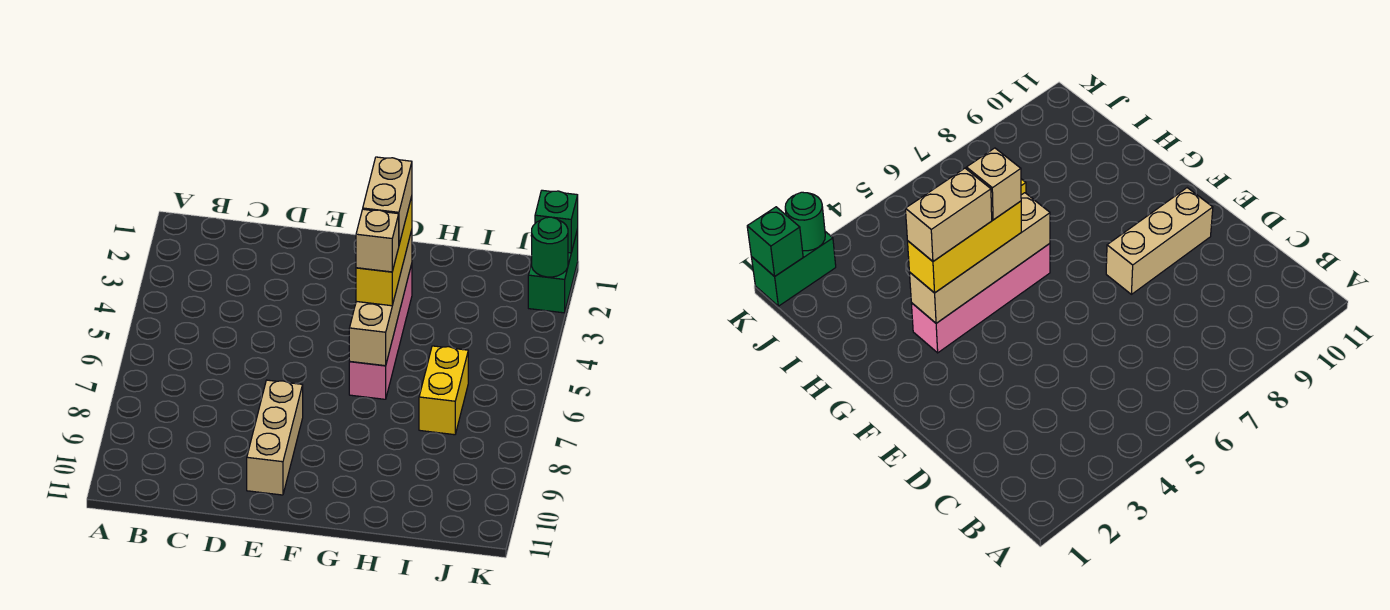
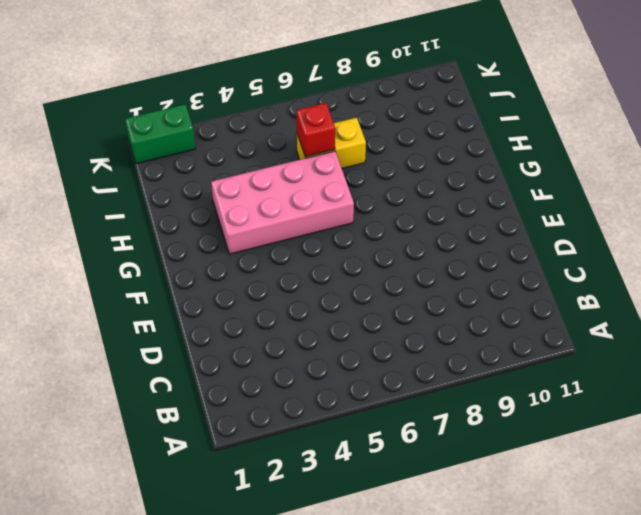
pink 2x4 brick [211,151,354,254] -> pink 1x4 brick [349,264,412,399]
red 1x1 brick [296,103,335,157] -> none
none -> tan 1x3 brick [247,380,303,495]
none -> tan 1x4 brick [349,230,412,366]

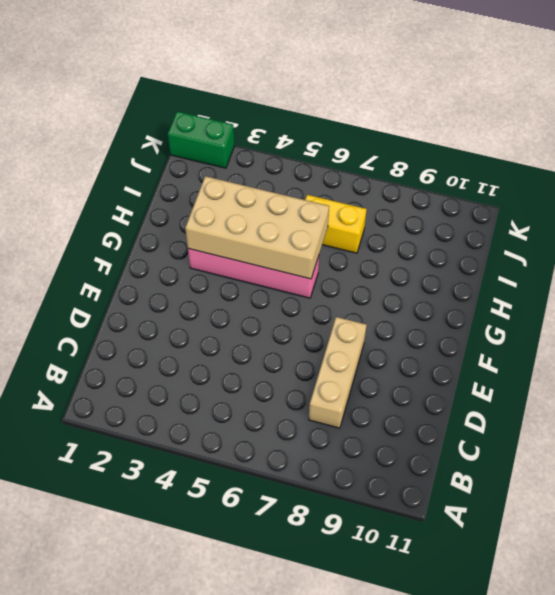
tan 1x3 brick [309,317,367,428] -> tan 1x3 brick turned to [247,380,303,495]
tan 2x4 brick [185,176,329,279] -> tan 1x4 brick [349,230,412,366]
none -> green 1x1 brick [535,190,578,253]
none -> green 1x1 round brick [532,217,568,277]

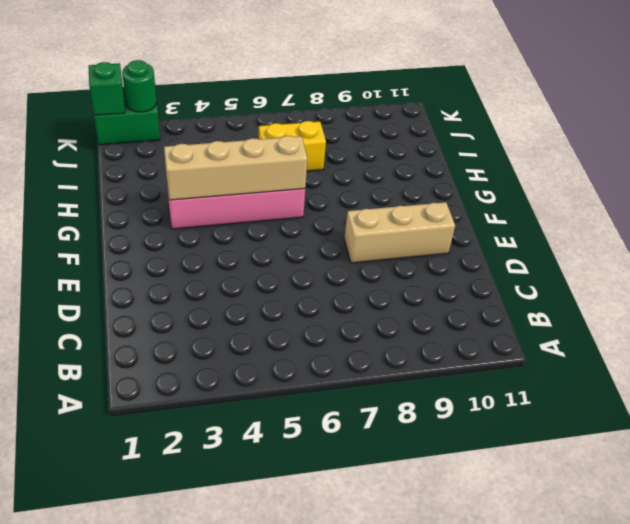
none -> yellow 1x3 brick [356,196,412,306]
none -> tan 1x2 brick [363,157,412,244]

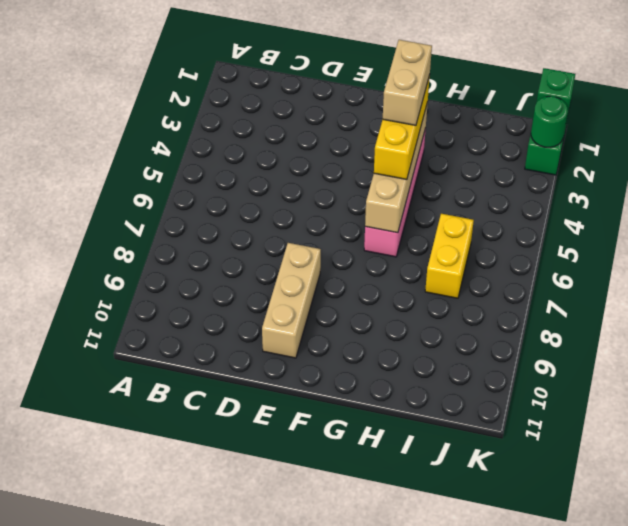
none -> tan 1x1 brick [356,209,399,272]

